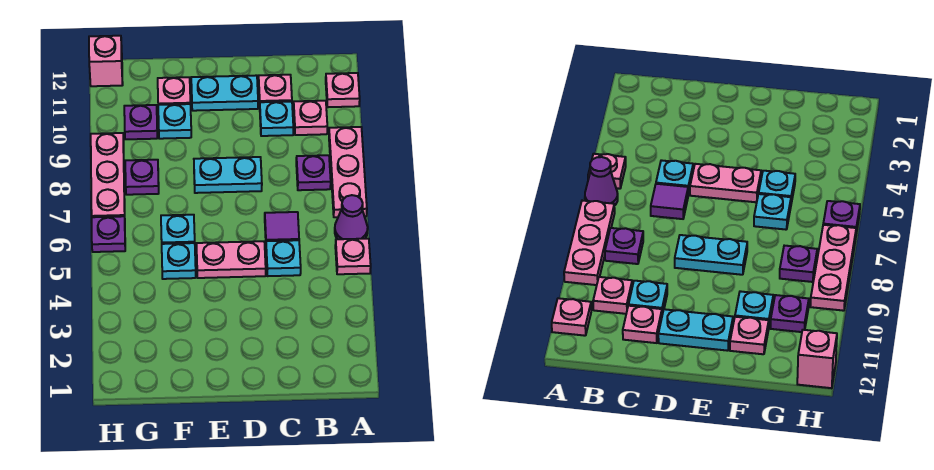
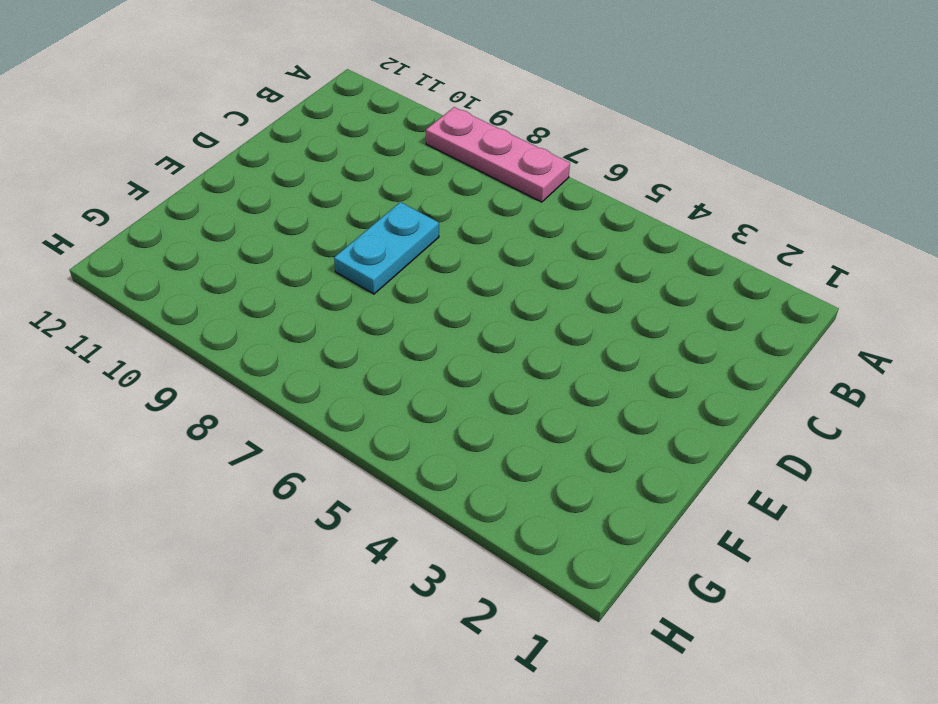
none -> pink 1x1 plate [335,239,371,274]
none -> purple 1x1 cone [335,195,368,239]
none -> pink 1x1 plate [326,73,360,107]

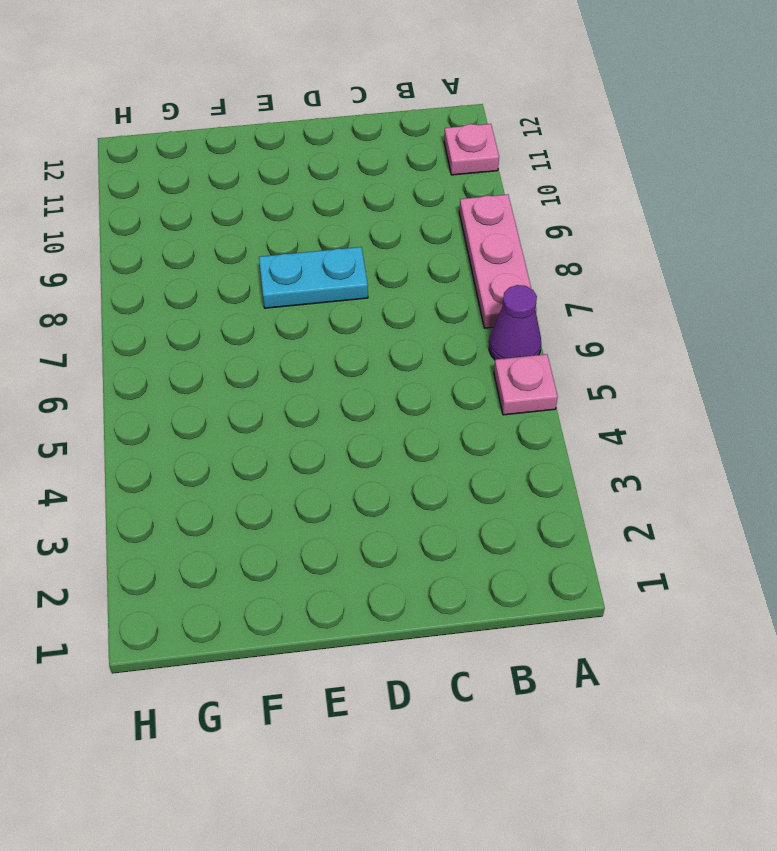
none -> purple 1x1 plate [296,155,331,190]
none -> pink 1x1 plate [294,101,327,135]
none -> cyan 1x1 plate [266,240,301,276]

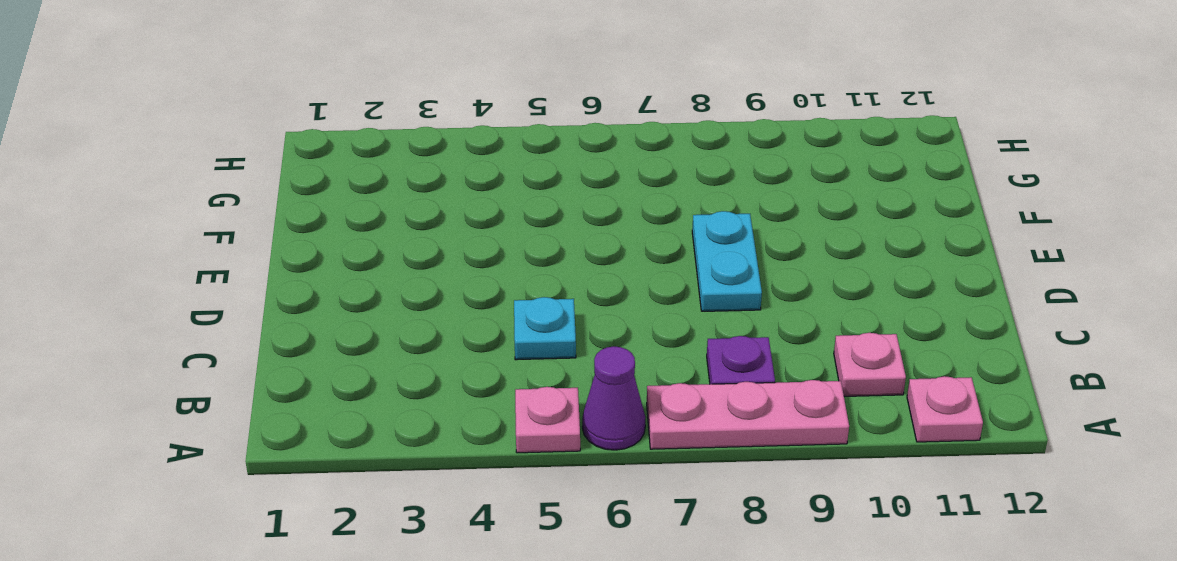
none -> purple 1x1 tile [265,212,299,241]
none -> cyan 1x1 plate [260,101,293,136]
none -> pink 1x1 plate [259,75,292,104]

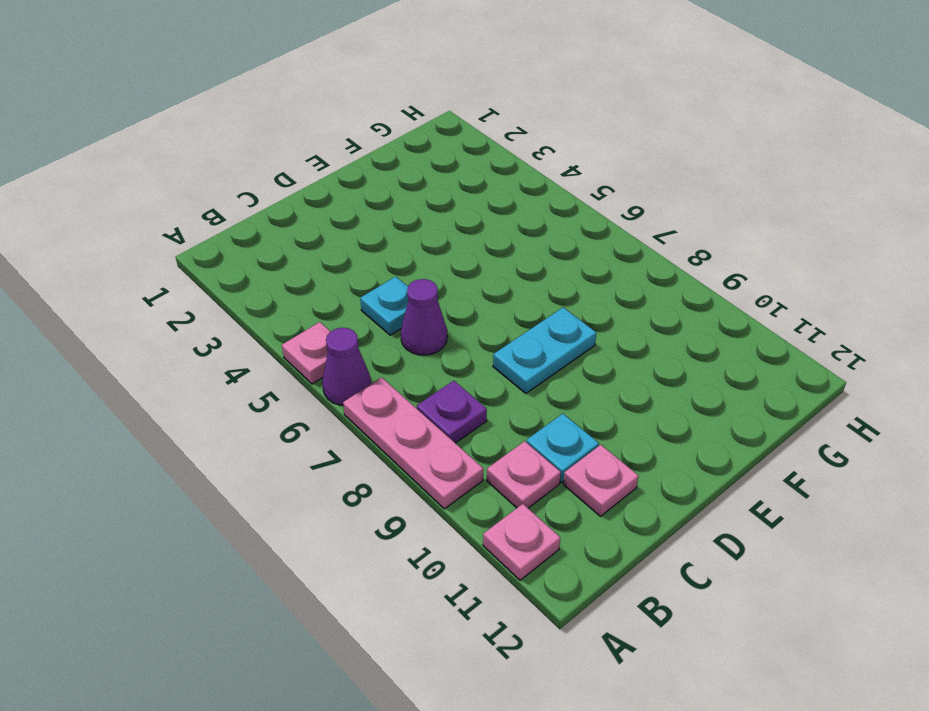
purple 1x1 cone [401,279,447,355] -> purple 1x1 tile [265,212,299,241]
none -> pink 1x2 plate [196,241,266,278]
none -> cyan 1x2 plate [191,75,258,111]
none -> cyan 1x1 plate [162,243,196,279]

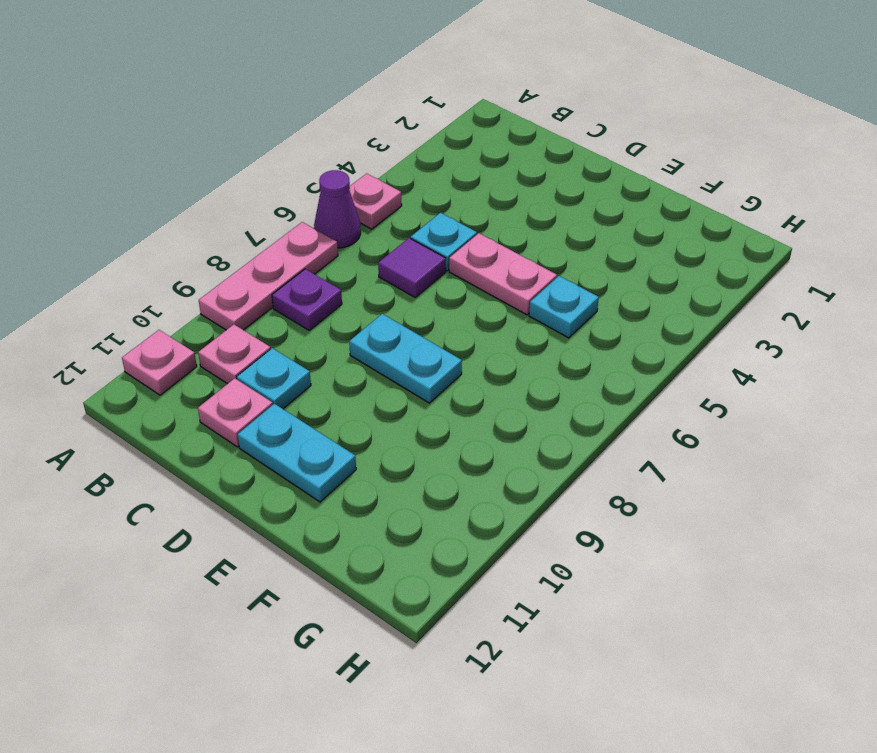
none -> cyan 1x1 plate [161,215,195,244]
none -> cyan 1x1 plate [158,104,191,139]
none -> pink 1x1 plate [158,77,190,105]

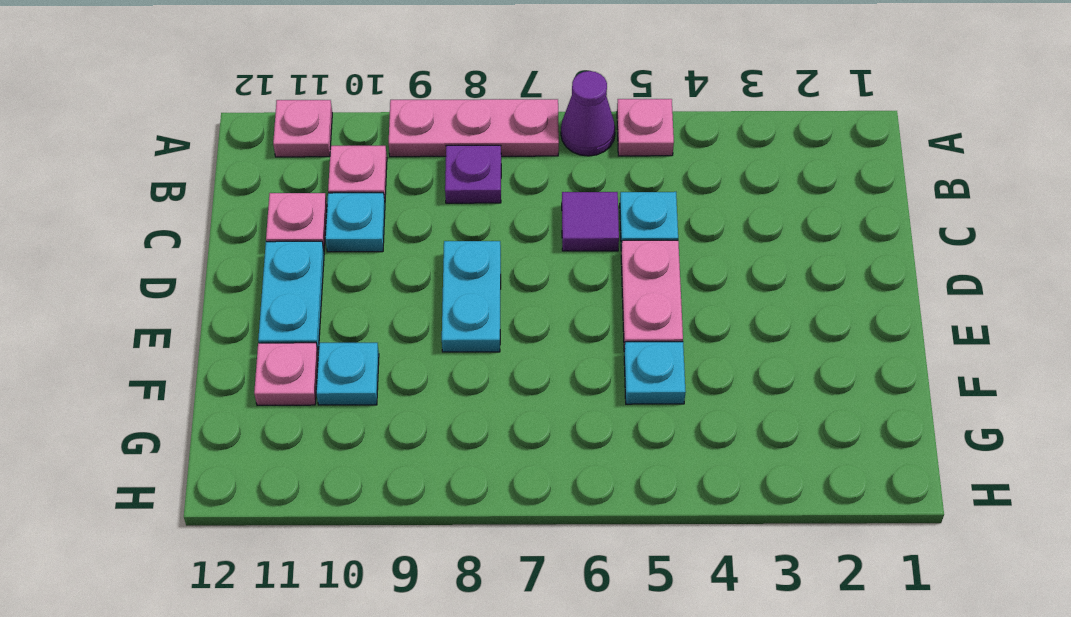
none -> cyan 1x1 plate [161,215,195,244]
none -> purple 1x1 plate [125,160,159,195]
none -> purple 1x1 plate [124,105,157,139]

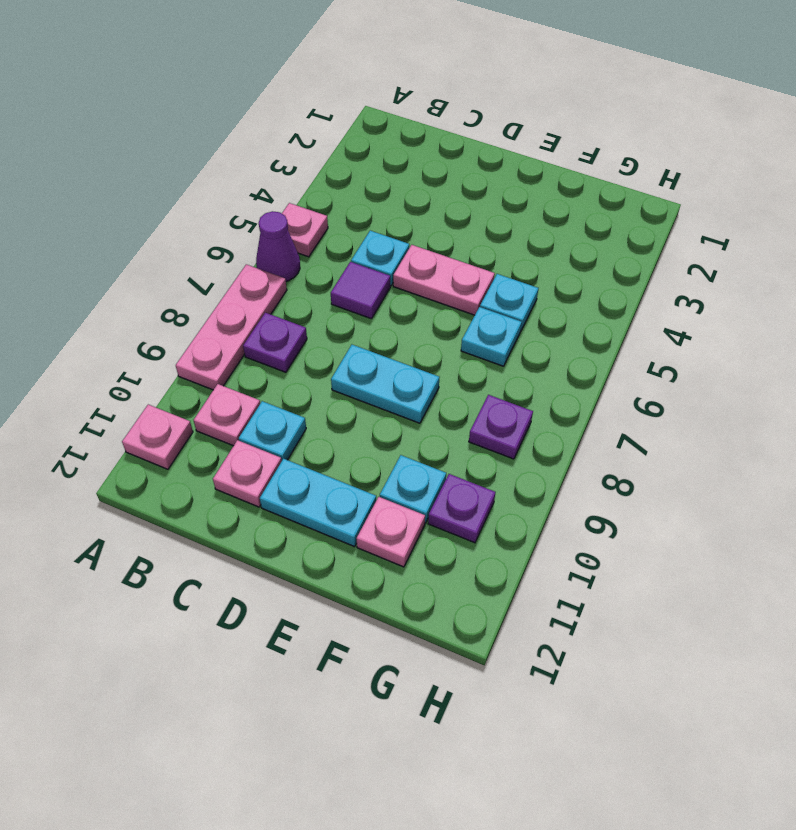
none -> purple 1x1 plate [92,216,125,252]
none -> pink 1x3 plate [91,133,125,217]
none -> pink 1x1 brick [89,36,123,86]

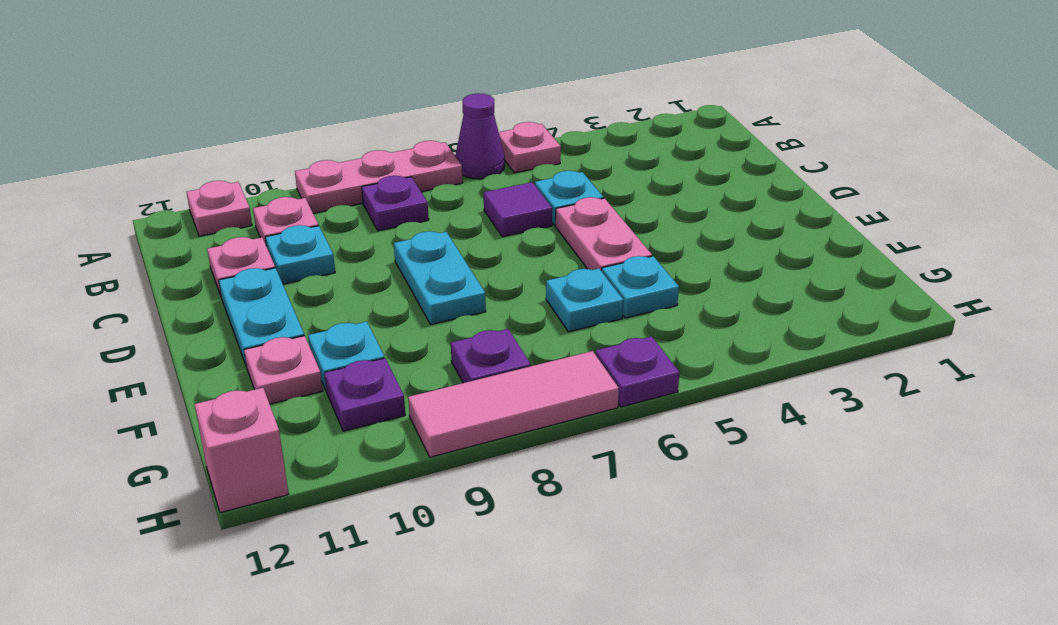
pink 1x3 tile [408,351,619,457] -> pink 1x3 plate [91,133,125,217]

